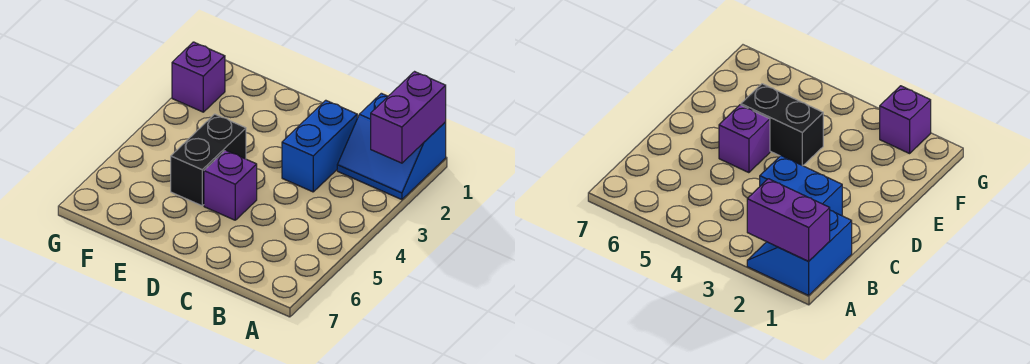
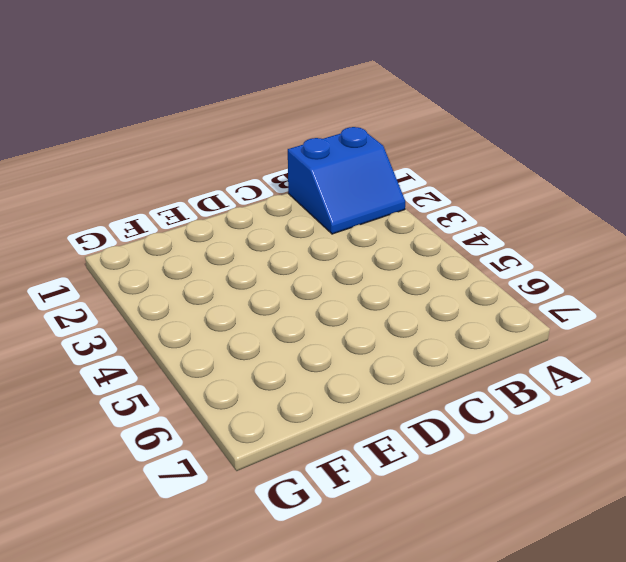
none -> blue 1x2 brick [282,100,357,192]
none -> purple 1x1 brick [204,150,257,220]

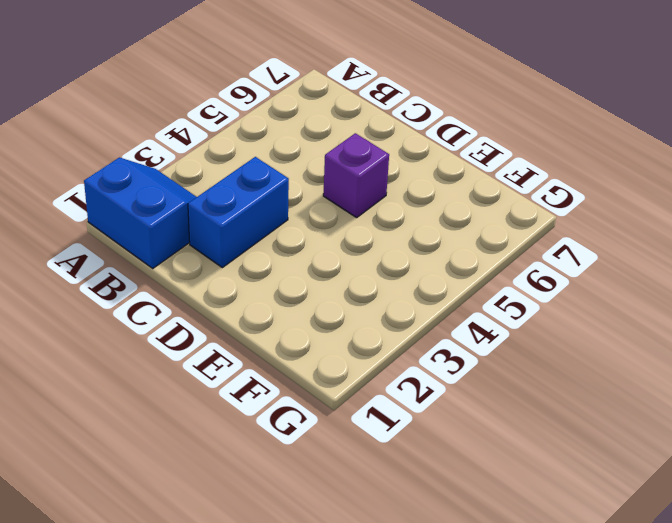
none -> black 1x2 brick [171,114,246,206]
none -> purple 1x1 brick [172,42,225,112]

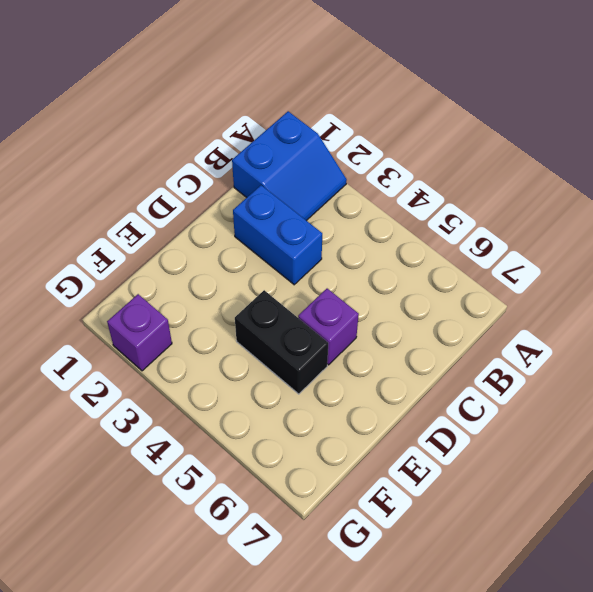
none -> purple 1x2 brick [371,72,446,163]

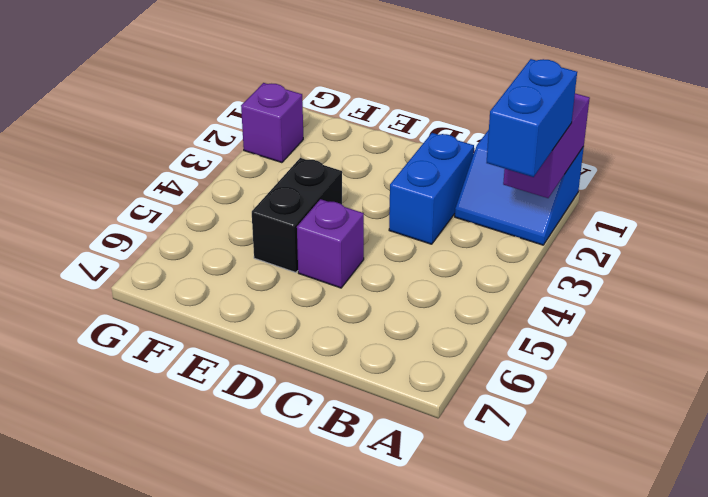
blue 1x2 brick [487,59,577,177] -> none

